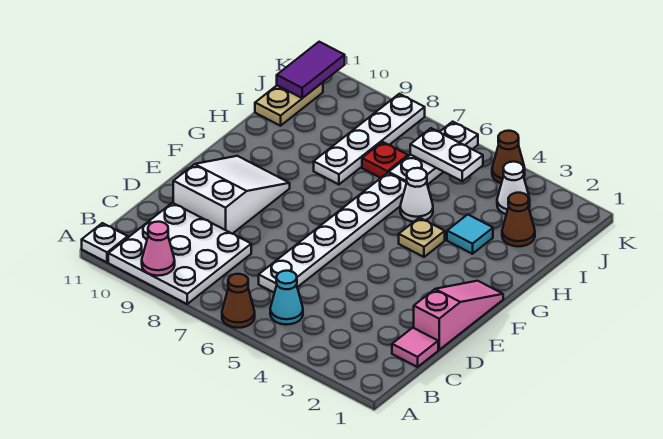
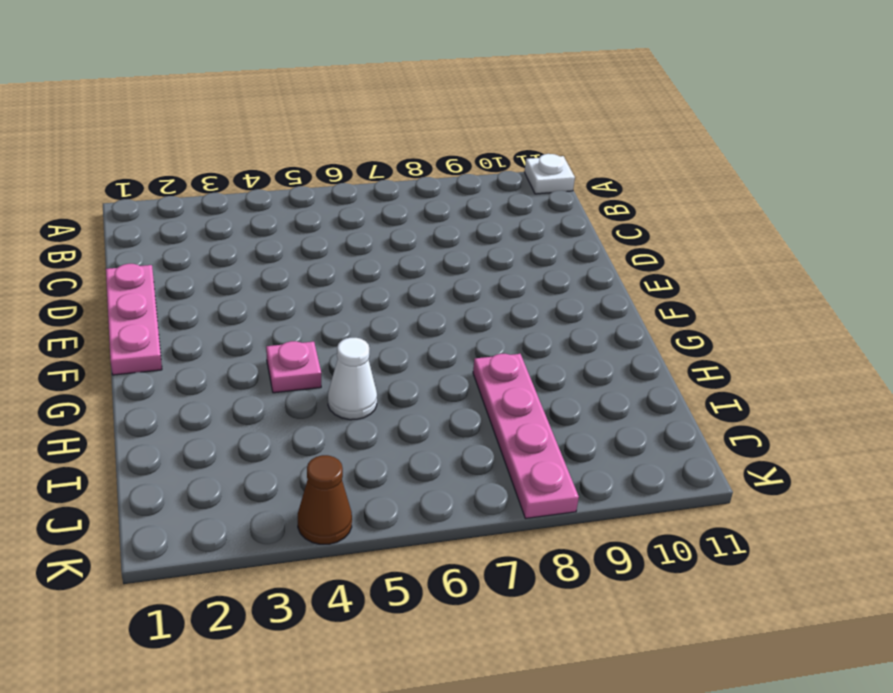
pink 1x3 plate [106,264,162,375] -> pink 1x3 slope [414,281,503,350]
pink 1x1 plate [266,341,321,393] -> tan 1x1 plate [399,218,445,257]
pink 1x4 plate [473,354,579,519] -> white 1x4 plate [314,94,425,184]
none -> brown 1x1 cone [222,274,255,328]
none -> white 3x3 plate [108,203,251,304]
none -> cyan 1x1 cone [270,271,303,325]

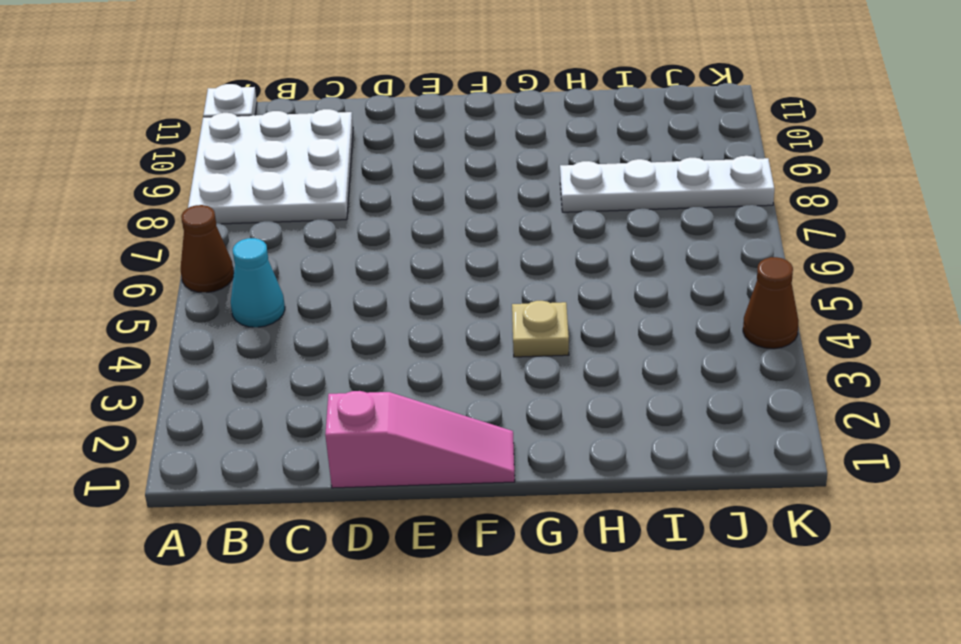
none -> pink 1x1 tile [392,328,438,367]
none -> white 1x6 plate [259,173,406,293]
none -> white 2x3 slope [173,156,290,234]

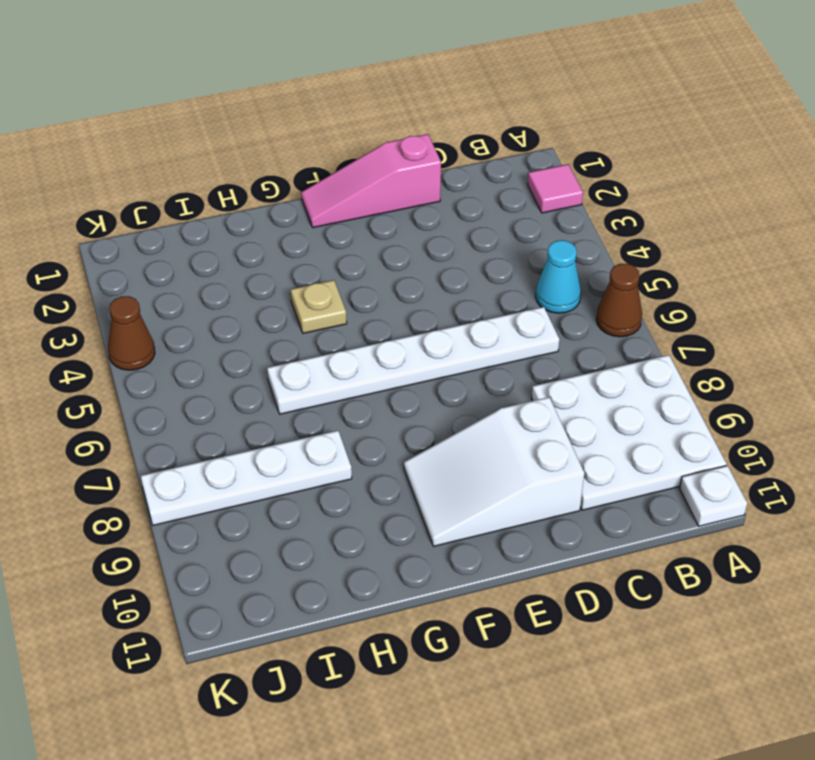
pink 1x1 tile [528,164,583,213] -> pink 1x1 tile moved to [392,328,438,367]
none -> cyan 1x1 tile [447,215,493,254]
none -> white 1x1 cone [400,168,433,222]
none -> brown 1x1 cone [502,193,535,247]

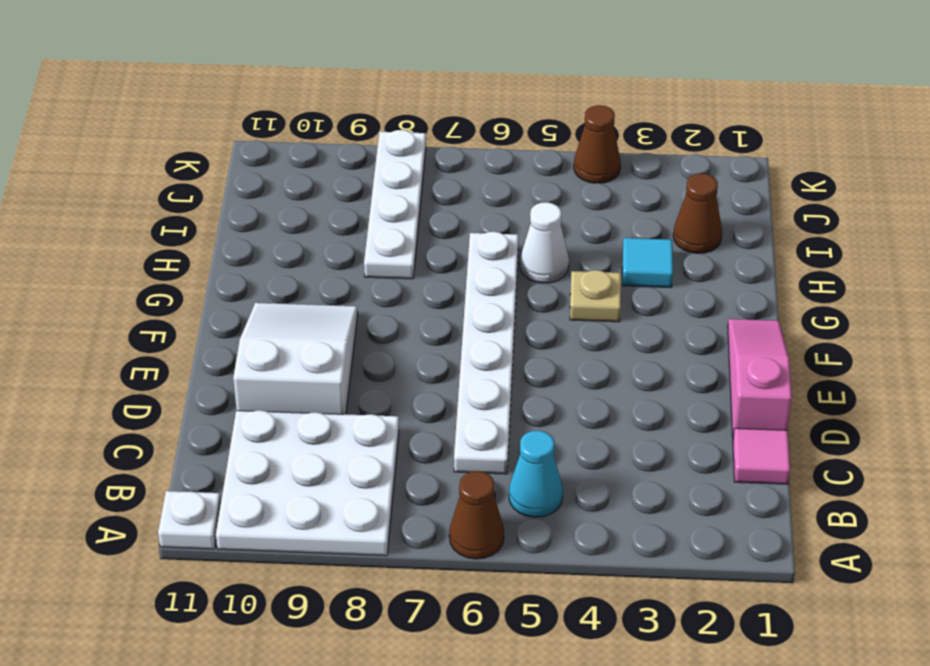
none -> white 1x3 plate [389,122,478,185]
none -> red 1x1 plate [362,142,408,178]
none -> tan 1x2 plate [255,82,323,126]

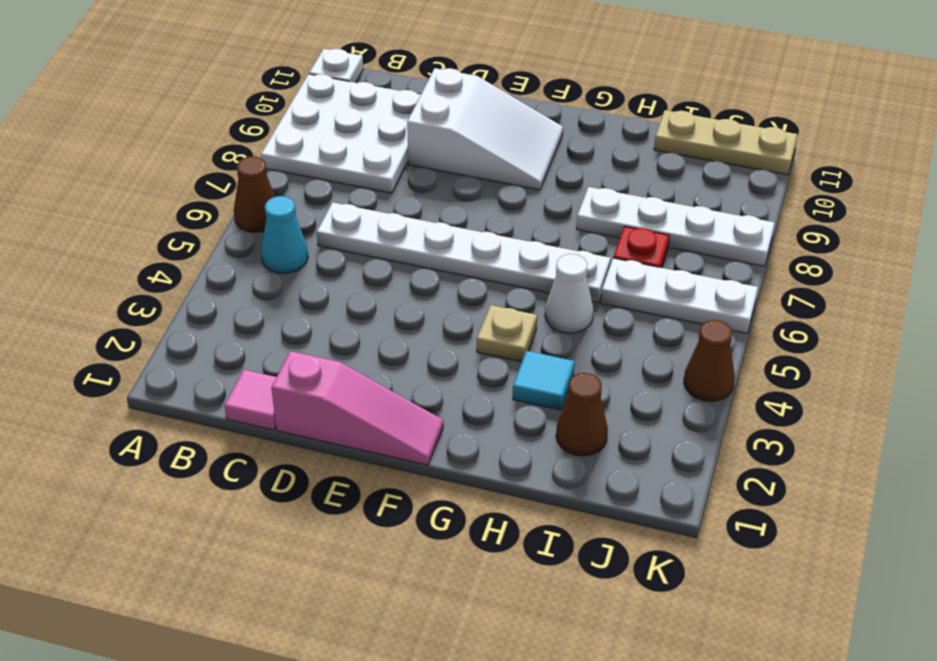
tan 1x3 plate [654,110,797,175] -> tan 1x2 plate [255,82,323,126]
none -> white 1x1 cone [497,162,530,214]
none -> pink 1x1 cone [142,222,175,276]
none -> white 1x2 plate [410,128,483,181]

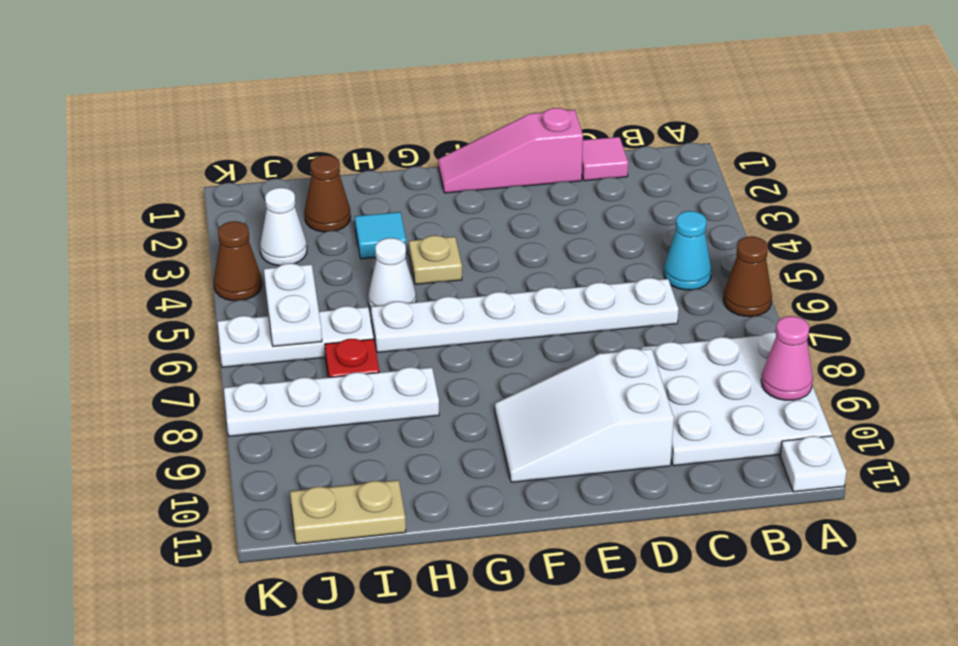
none -> purple 1x2 tile [277,42,345,98]

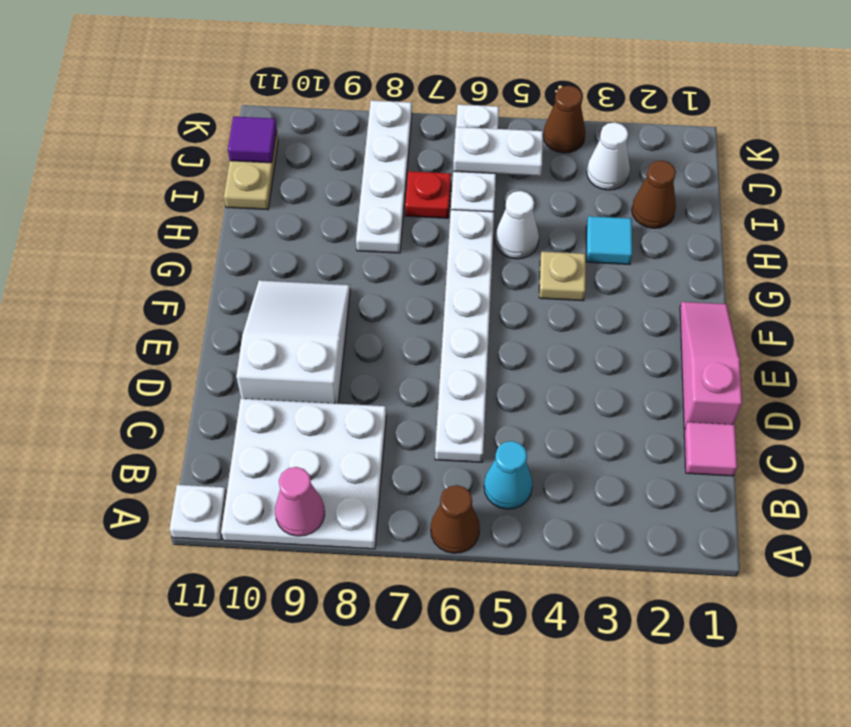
purple 1x1 tile [228,117,277,163] -> purple 1x2 tile [277,42,345,98]

